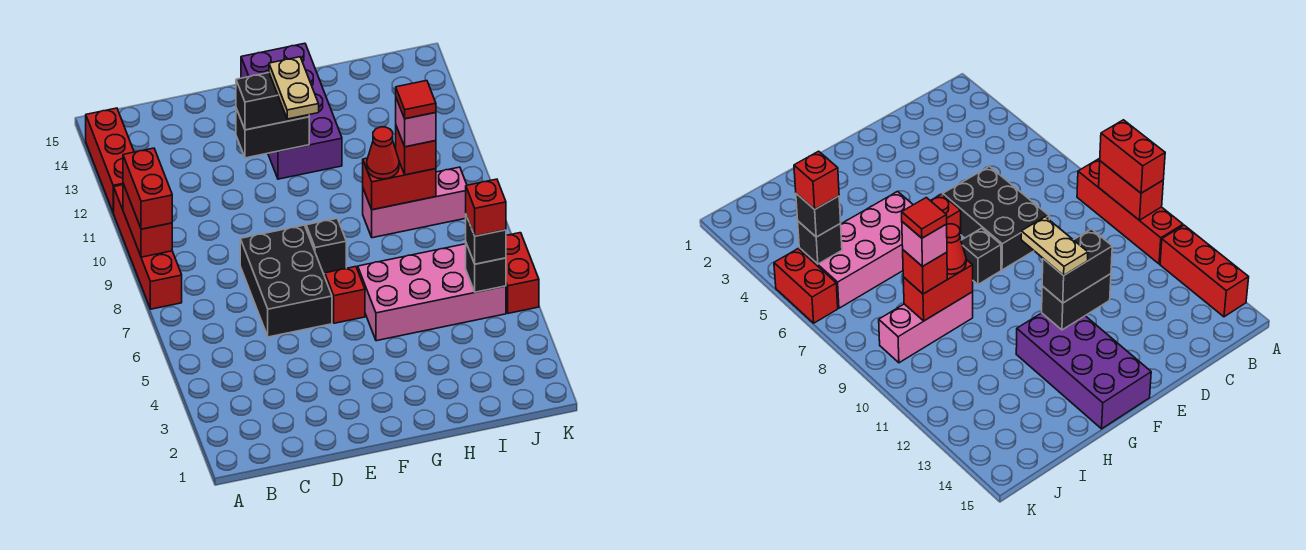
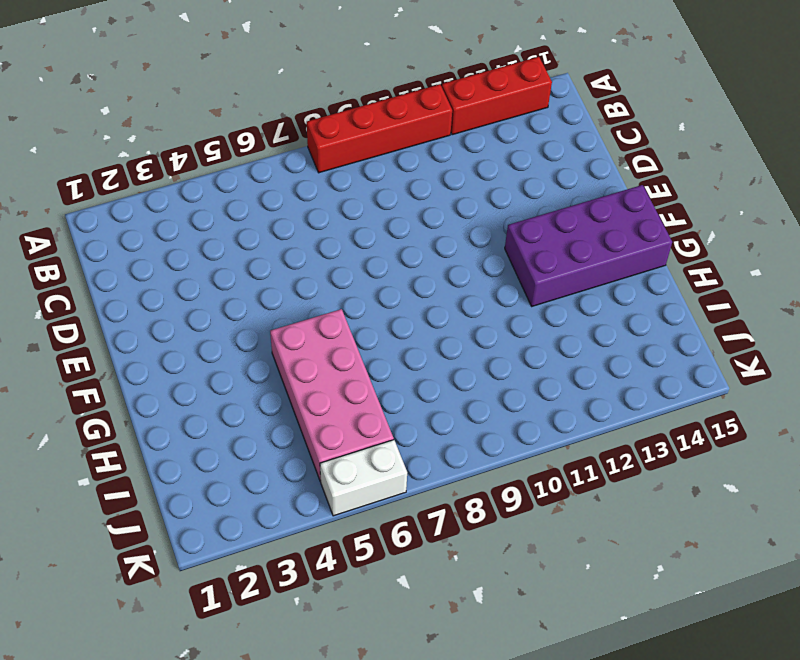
white 1x2 brick [320,440,407,516] -> red 1x2 brick [506,233,539,313]
none -> black 2x3 brick [240,225,332,337]
none -> red 1x1 brick [325,267,365,323]
none -> black 1x1 brick [306,219,346,274]

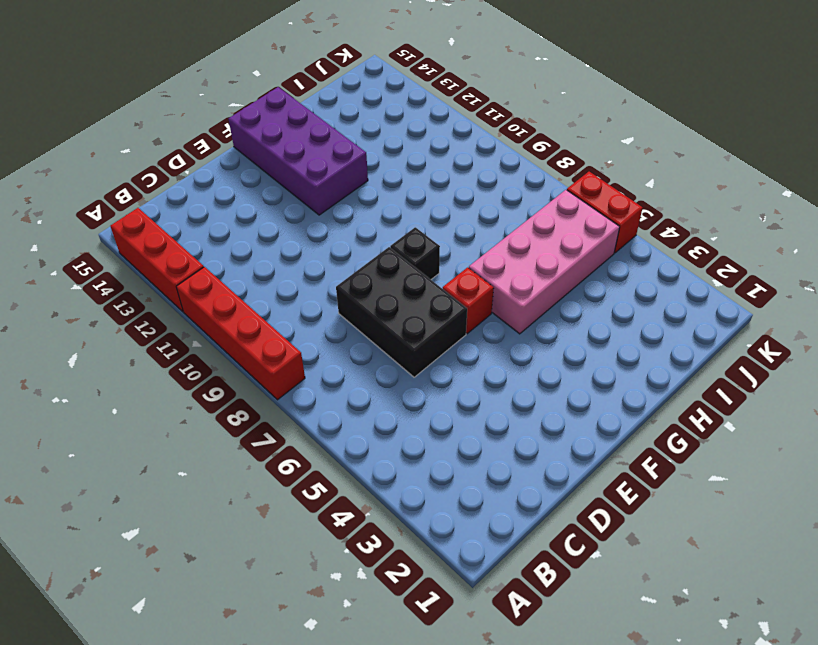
none -> pink 1x3 brick [363,167,467,238]
none -> red 1x2 brick [123,184,172,257]
none -> black 1x2 brick [236,108,309,158]

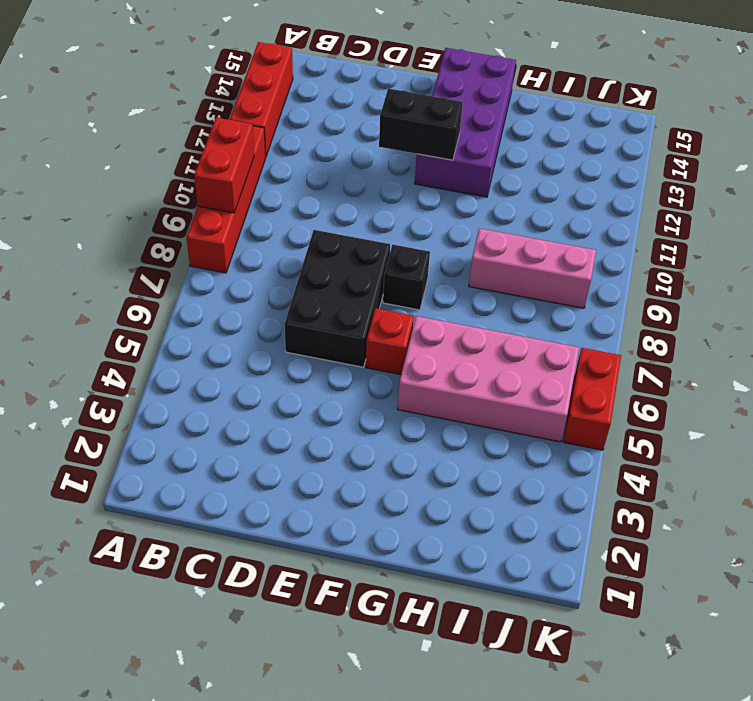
none -> red 1x2 brick [363,158,436,210]
none -> black 1x1 brick [466,243,506,292]
none -> red 1x2 brick [123,148,172,229]

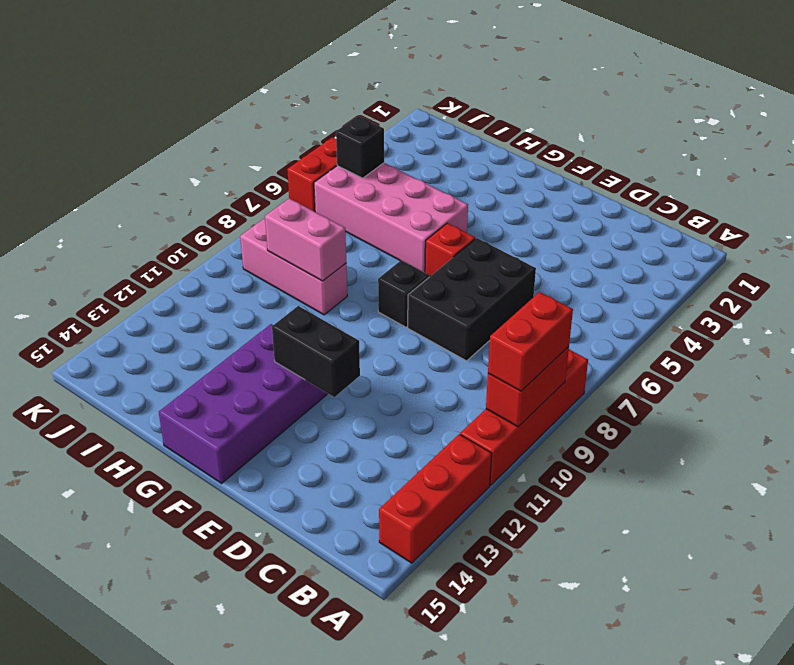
pink 1x2 brick [265,198,346,281] -> red 1x2 brick [363,158,436,210]
none -> black 1x2 brick [236,73,309,130]
none -> red 1x1 cone [367,127,399,179]
none -> red 1x1 brick [396,126,436,175]

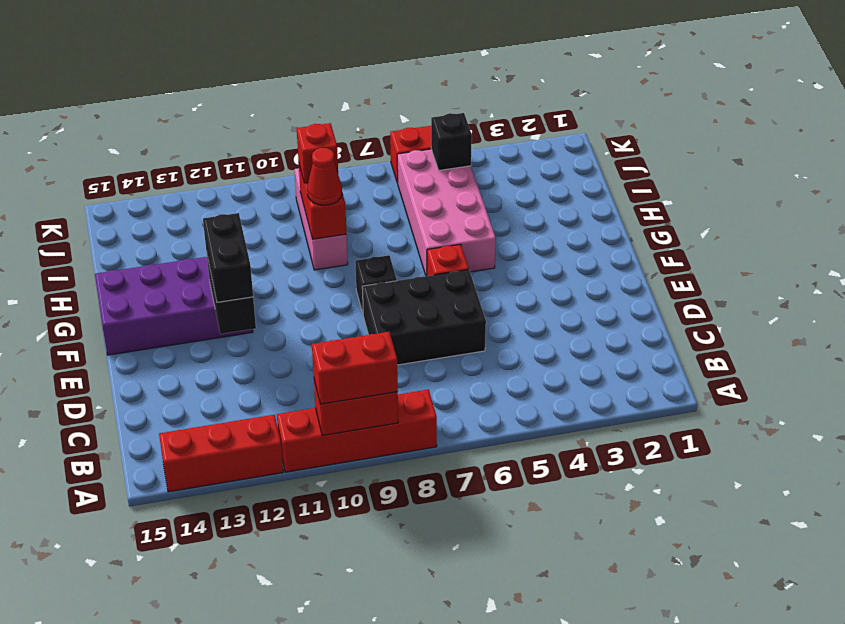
none -> black 1x1 brick [466,215,506,264]
none -> tan 1x2 plate [269,57,319,119]
none -> pink 1x1 brick [396,98,436,147]

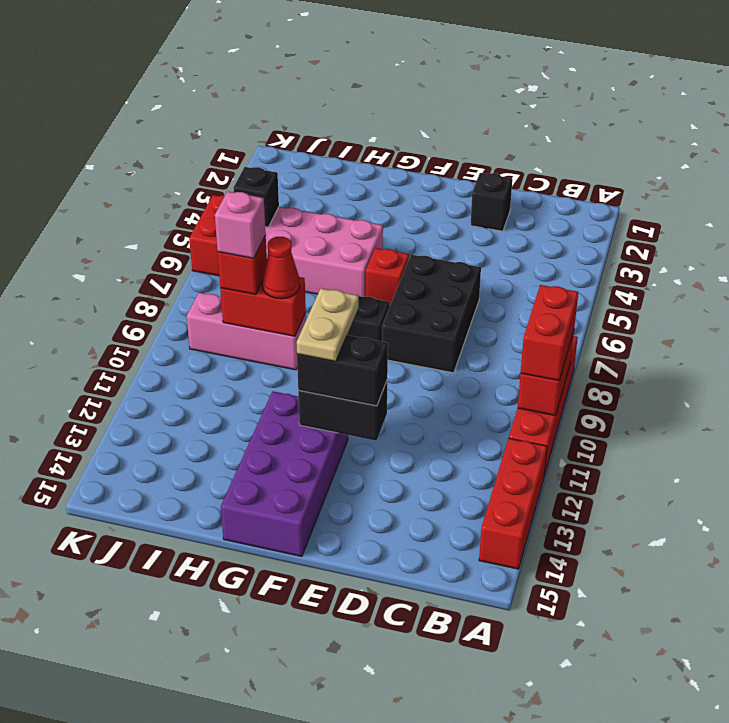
black 1x1 brick [471,173,512,231] -> black 1x1 brick moved to [466,215,506,264]
none -> red 1x1 brick [466,179,506,236]
none -> red 1x1 tile [396,81,436,119]

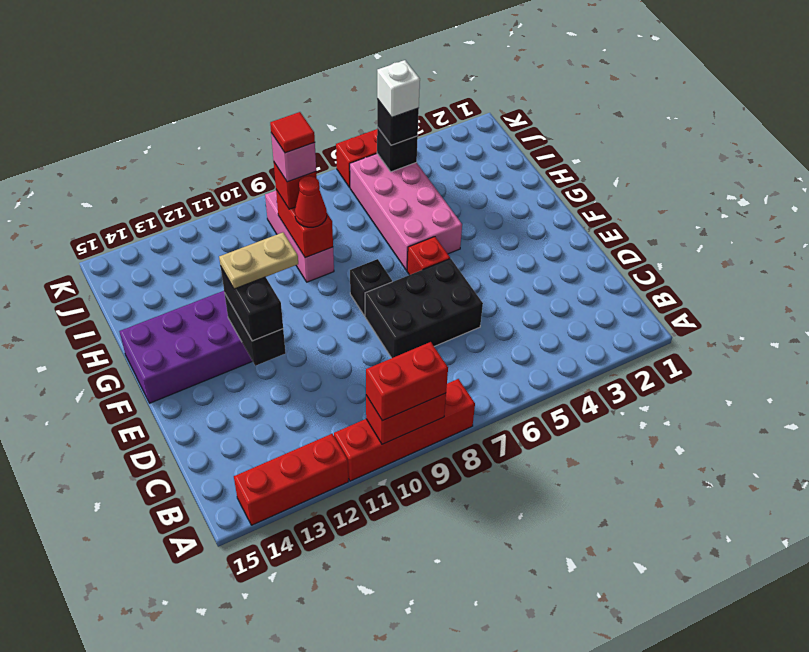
white 1x1 brick [377,60,420,117] -> red 1x1 brick [466,179,506,236]

